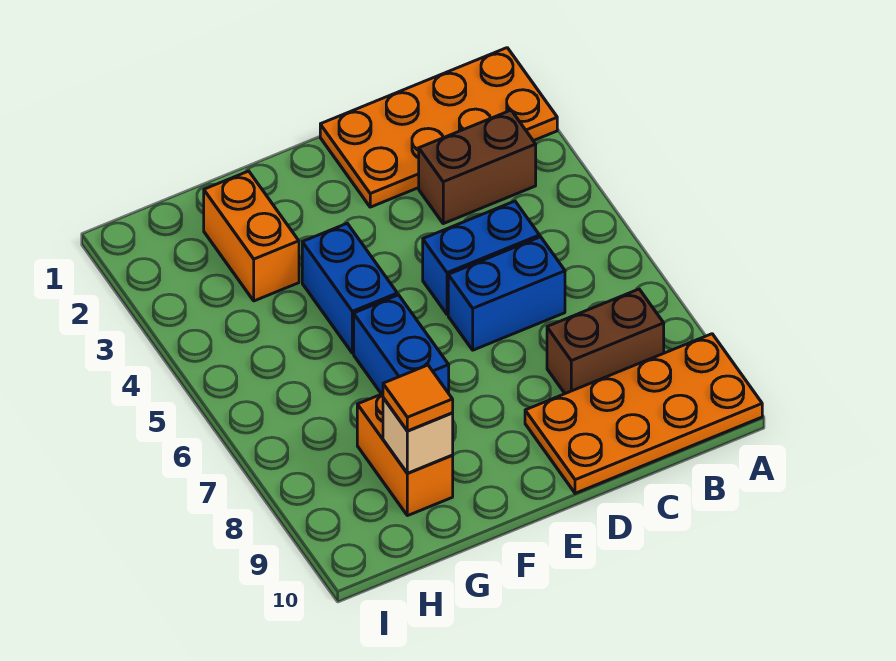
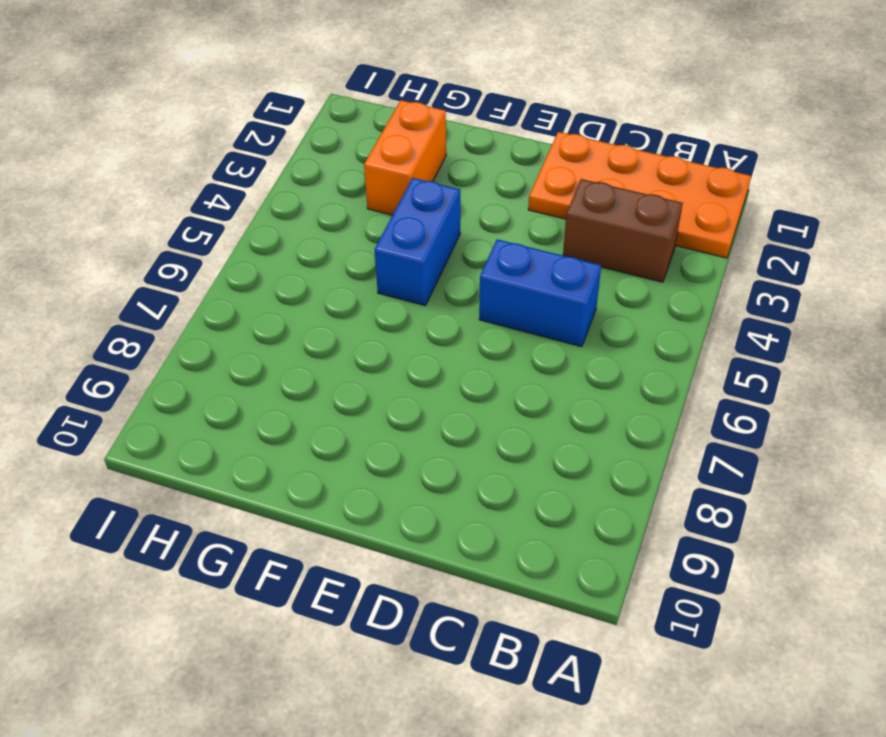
none -> orange 2x4 plate [525,334,762,493]
none -> brown 1x2 brick [547,289,664,394]
none -> blue 1x2 brick [448,237,565,350]

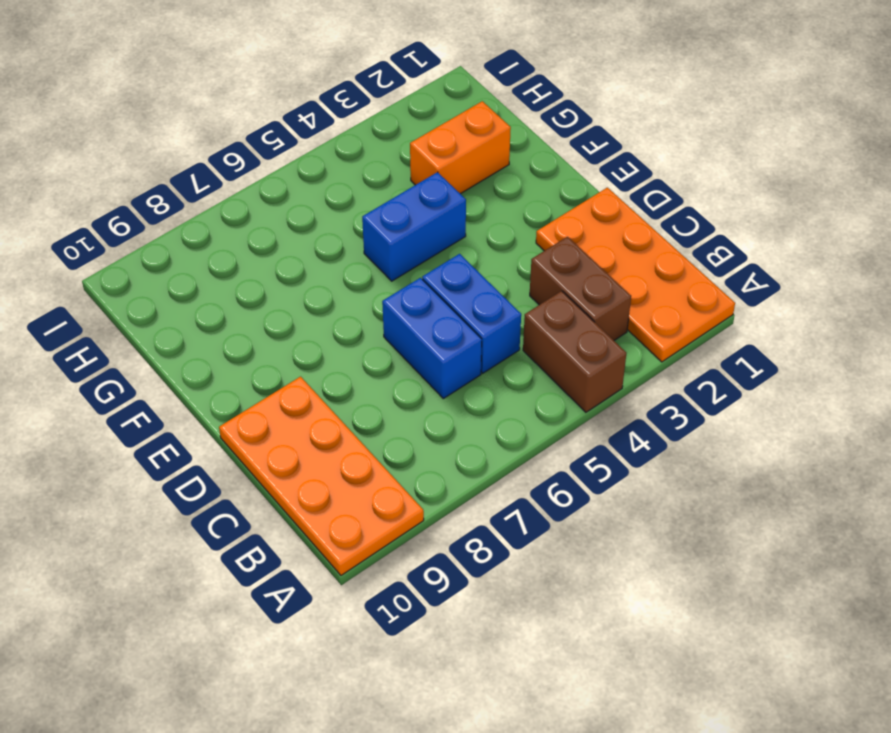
brown 1x2 brick [523,291,626,412] -> brown 1x2 brick moved to [547,289,664,394]
none -> blue 1x2 brick [354,295,449,394]
none -> orange 1x2 brick [357,394,453,516]
none -> tan 1x1 brick [383,398,453,473]

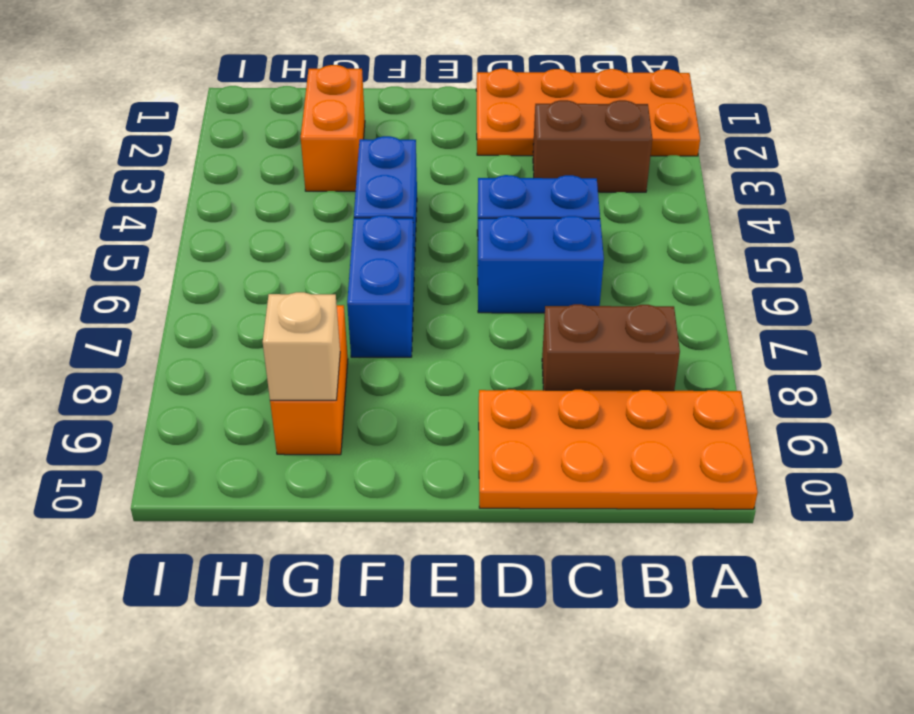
none -> orange 1x1 tile [383,365,453,431]

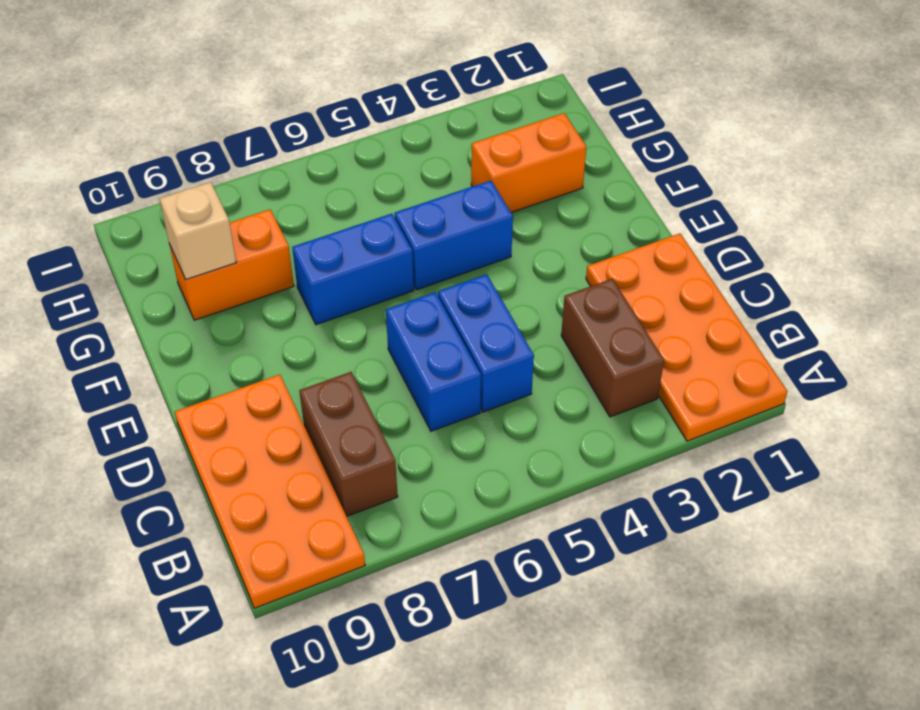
none -> orange 1x1 tile [383,365,453,431]

